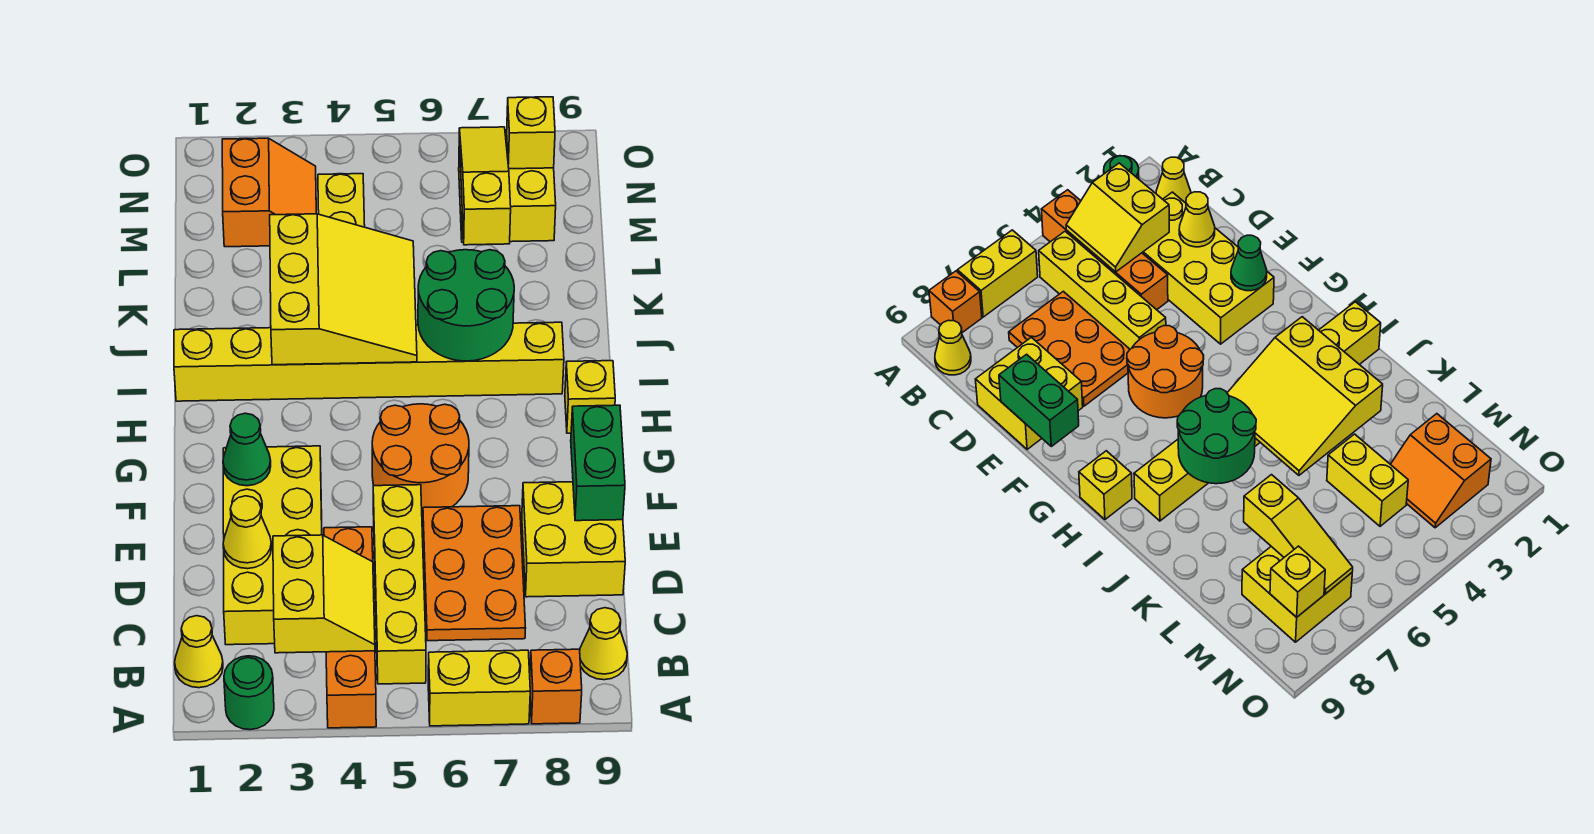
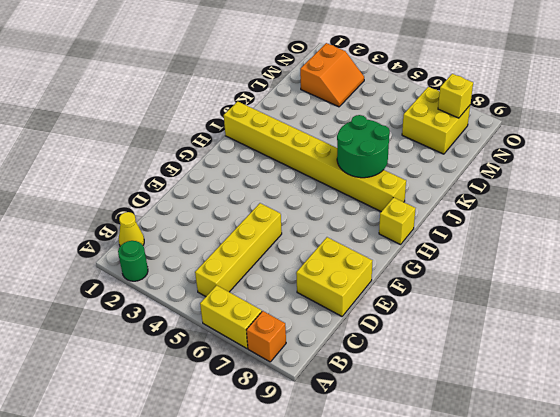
none -> orange 1x4 brick [324,527,376,728]
none -> yellow 1x1 cone [580,608,627,680]
none -> yellow 2x4 brick [223,446,322,645]

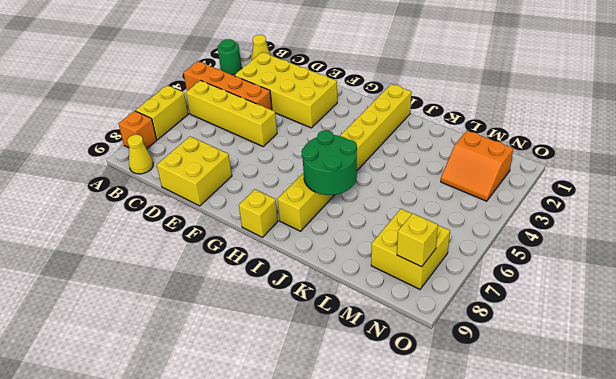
none -> orange 2x3 plate [423,506,526,641]
none -> orange 2x2 round brick [372,404,469,516]
none -> yellow 1x2 brick [318,174,365,227]

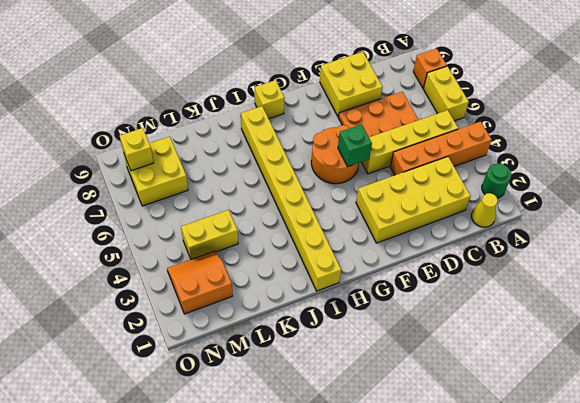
green 1x1 brick [338,124,372,167] -> none
none -> yellow 1x1 cone [580,608,627,680]
none -> yellow 2x2 slope [273,535,375,653]
none -> yellow 1x1 cone [223,496,272,569]

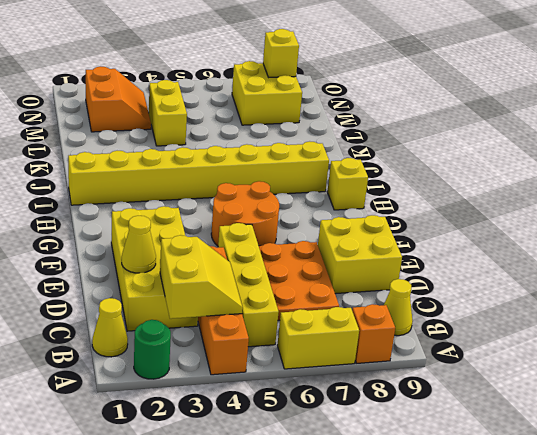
none -> green 1x2 brick [571,405,625,521]
none -> green 1x1 cone [223,413,271,486]
none -> yellow 3x3 slope [270,214,417,365]

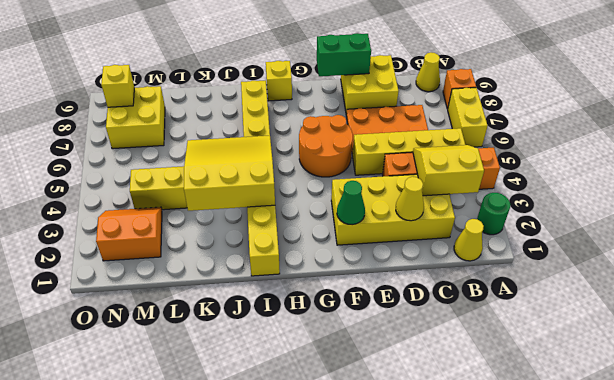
none -> green 2x2 round brick [418,250,514,361]
none -> yellow 1x3 slope [459,127,511,245]

